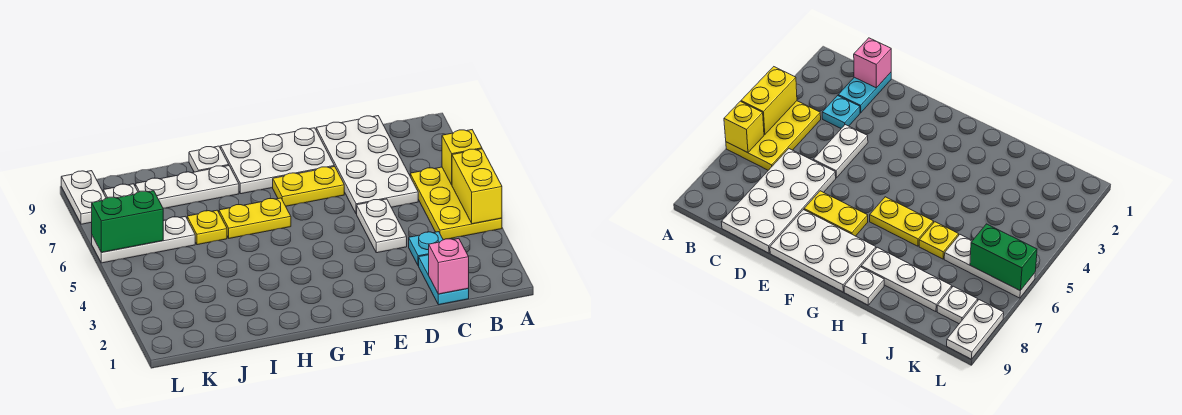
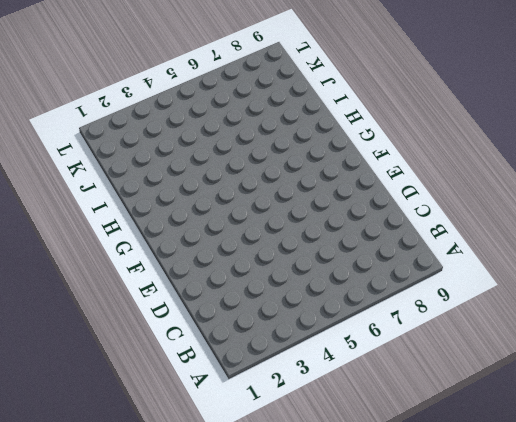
none -> yellow 2x3 plate [410,167,502,240]
none -> cyan 1x2 plate [419,255,469,305]
none -> cyan 1x1 plate [409,232,443,266]

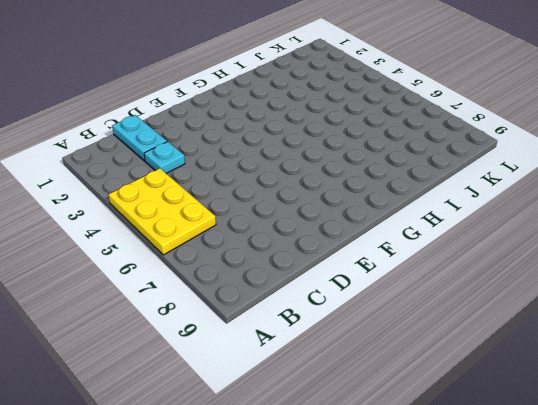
none -> white 2x4 plate [316,116,418,214]
none -> white 1x2 plate [357,199,407,253]
none -> yellow 1x2 plate [273,166,344,206]

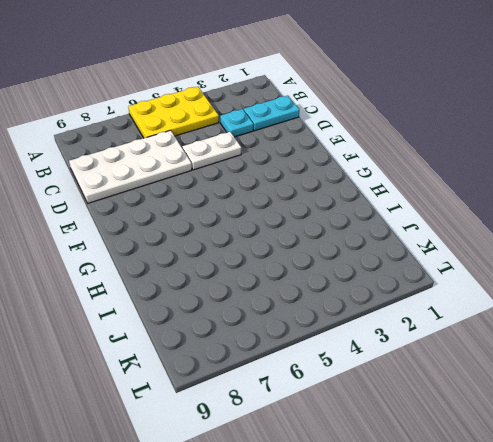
none -> yellow 1x2 plate [273,166,344,206]
none -> white 2x3 plate [221,128,334,194]
none -> yellow 1x2 plate [219,198,291,238]

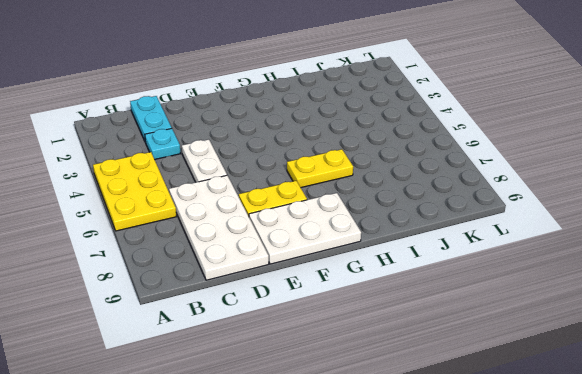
none -> white 1x3 plate [135,166,239,208]
none -> white 1x1 plate [189,146,229,172]
none -> yellow 1x1 plate [187,210,227,245]

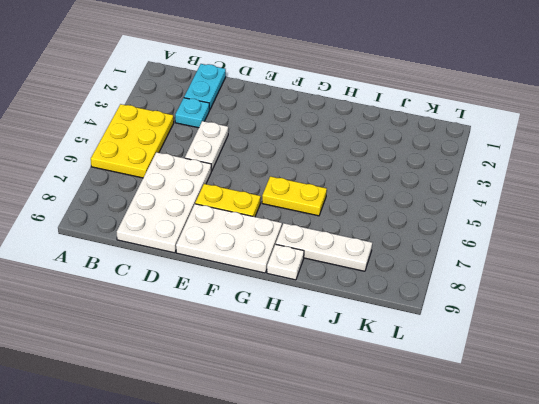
none -> yellow 1x1 plate [187,210,227,245]
none -> white 1x3 plate [92,216,195,263]
none -> white 1x1 plate [103,184,138,198]

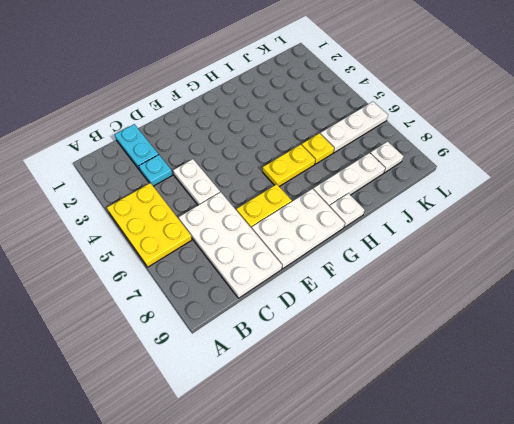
none -> white 1x2 plate [61,171,106,224]
none -> yellow 1x2 brick [452,149,502,224]
none -> yellow 1x1 brick [442,130,482,185]

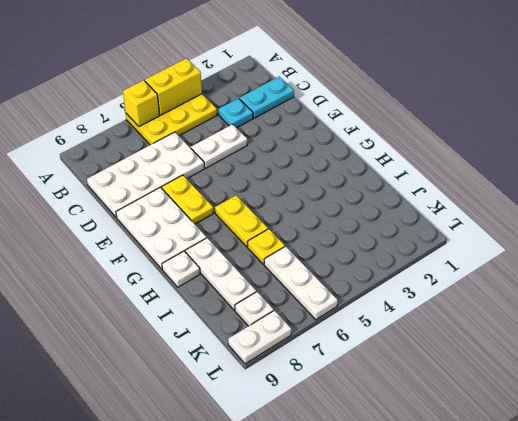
none -> pink 1x1 brick [429,238,469,294]
none -> green 1x2 brick [92,191,163,252]

